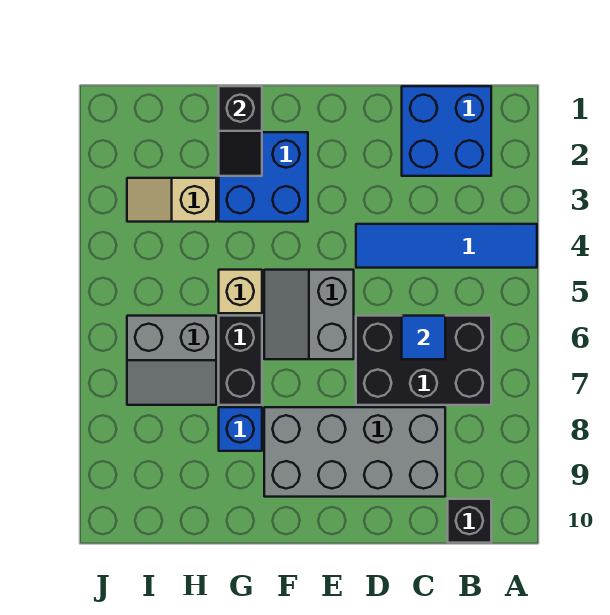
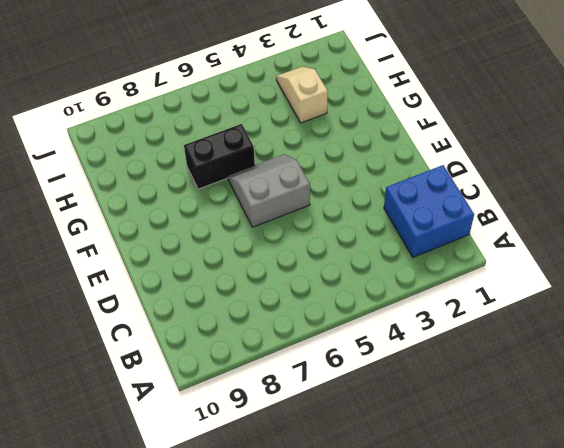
none -> blue 1x4 tile [356,224,537,268]
none -> black 2x3 brick [356,316,491,405]
none -> black 1x1 brick [448,499,491,543]

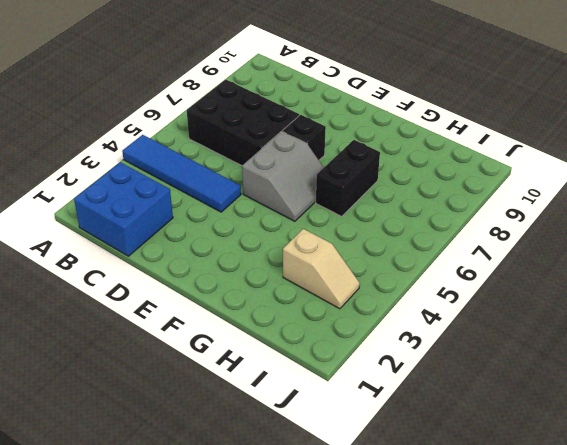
black 1x1 brick [282,115,326,160] -> black 1x1 brick moved to [448,499,491,543]
none -> grey 2x4 brick [264,407,445,497]
none -> blue 2x2 brick [219,132,308,222]
none -> tan 1x1 brick [219,270,262,313]

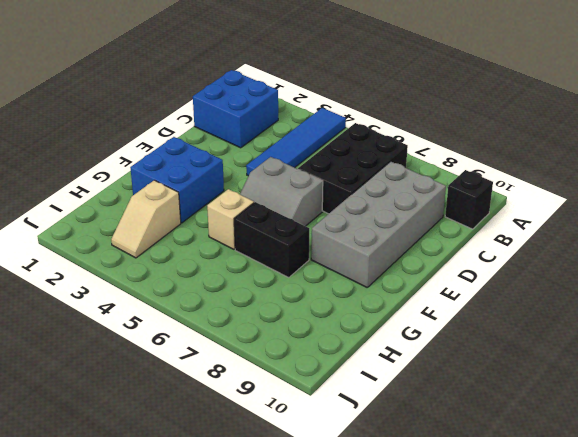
none -> blue 1x1 brick [219,407,262,451]
none -> grey 2x2 slope [127,316,216,405]
none -> blue 1x1 tile [402,316,445,359]

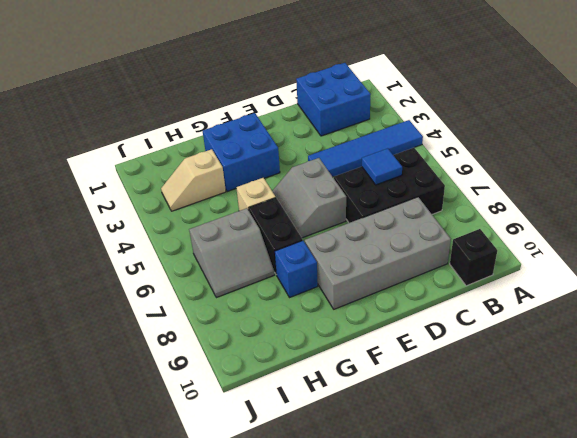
none -> black 1x2 slope [219,86,262,176]

